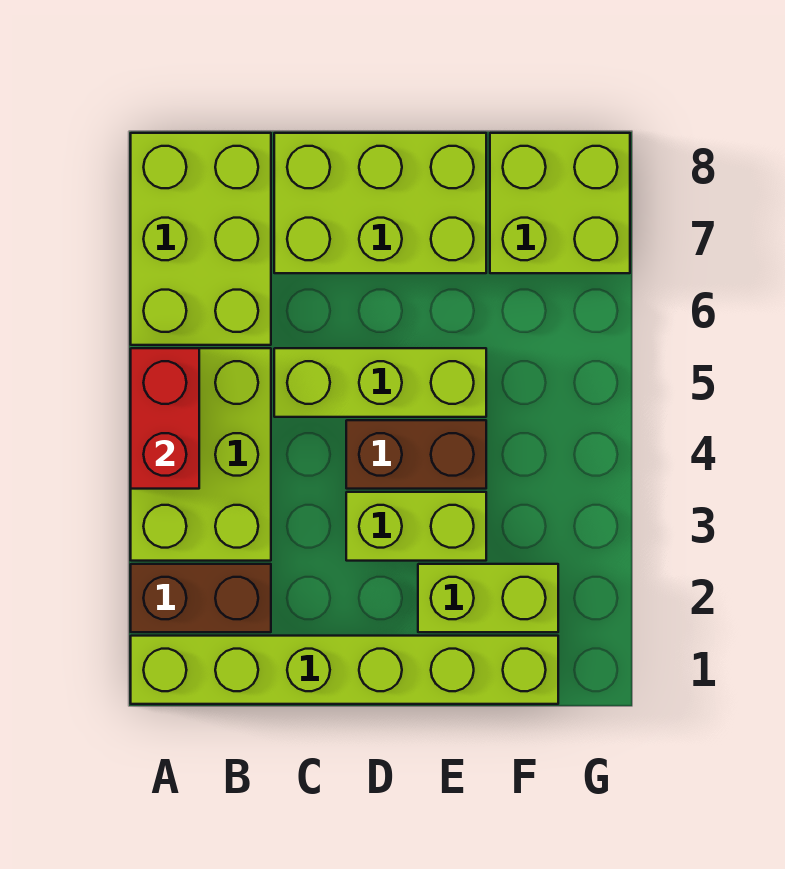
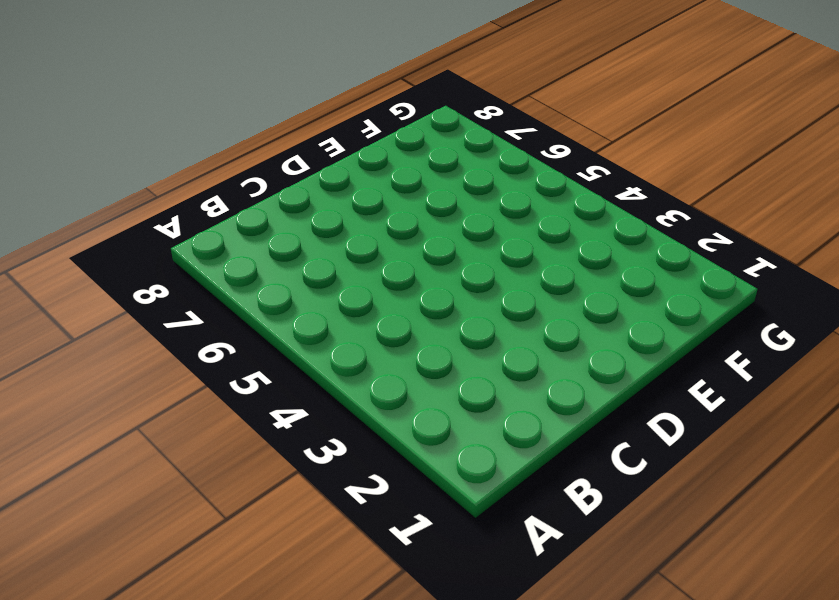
none -> lime 1x6 brick [131,636,558,704]
none -> brown 1x2 brick [131,564,271,632]

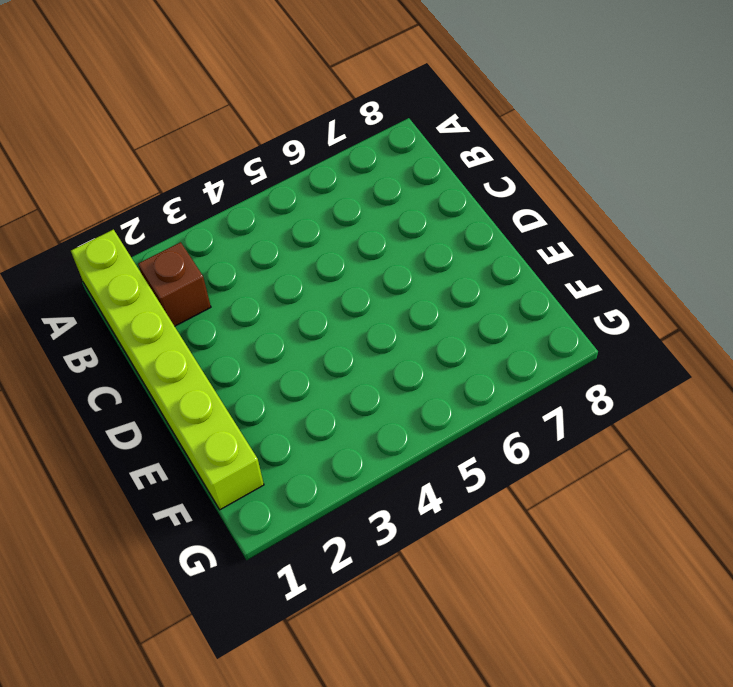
brown 1x1 brick [138,242,211,326] -> brown 1x2 brick [131,564,271,632]
none -> lime 2x3 brick [131,348,271,561]
none -> lime 2x3 brick [131,133,271,345]

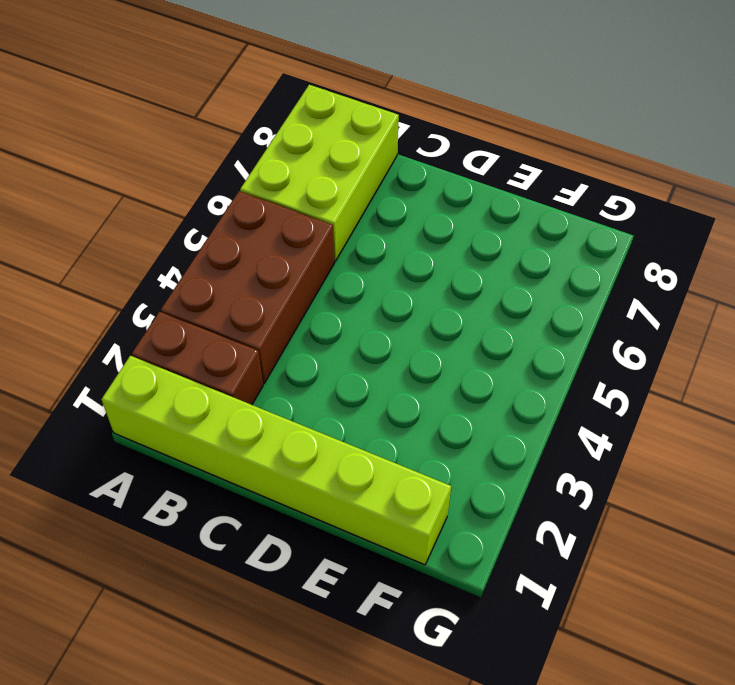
brown 2x3 brick [161,191,334,383] -> lime 2x3 brick [131,348,271,561]
none -> lime 1x3 brick [274,348,486,417]
none -> lime 2x3 brick [274,133,486,273]

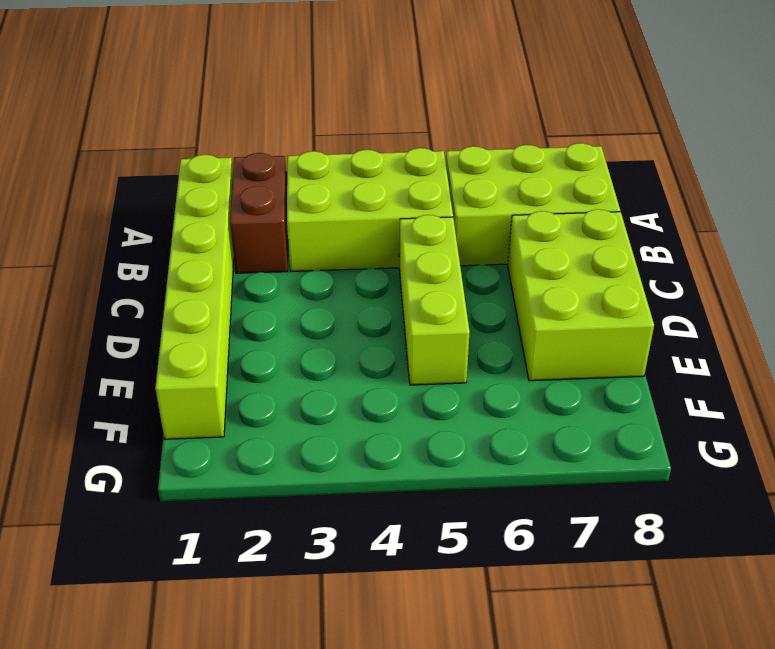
none -> lime 1x2 brick [346,492,486,561]
none -> brown 1x2 brick [346,420,486,489]

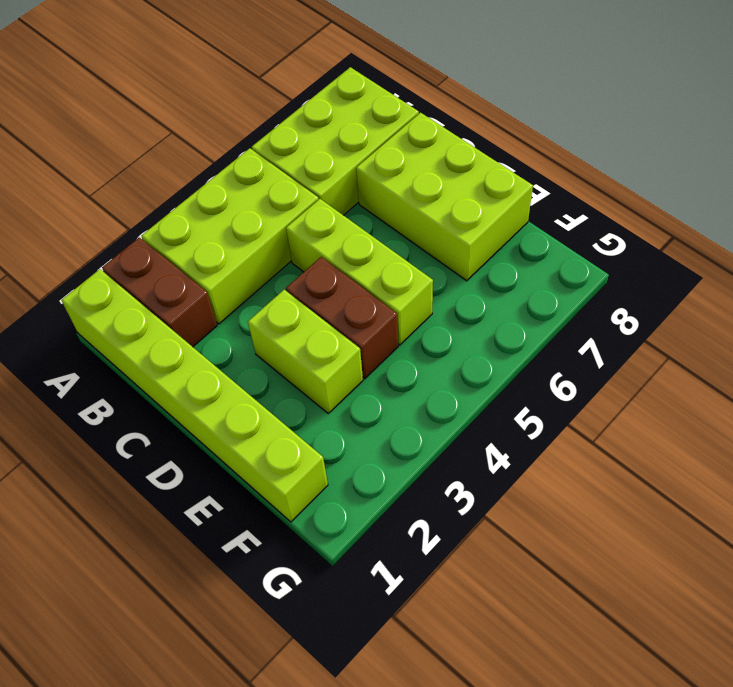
none -> lime 1x2 brick [418,564,558,632]
none -> lime 2x2 brick [490,133,630,273]

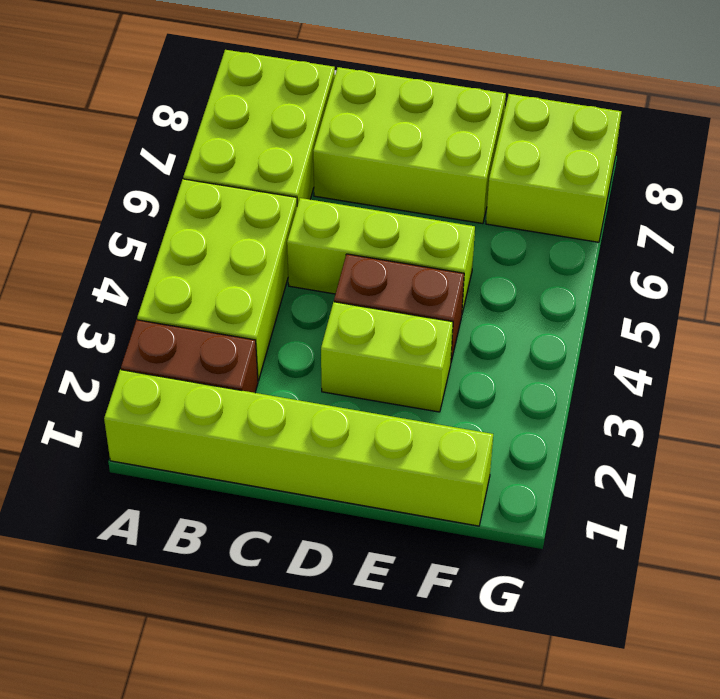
none -> lime 1x2 brick [418,564,558,632]
none -> red 1x2 brick [131,348,199,489]

